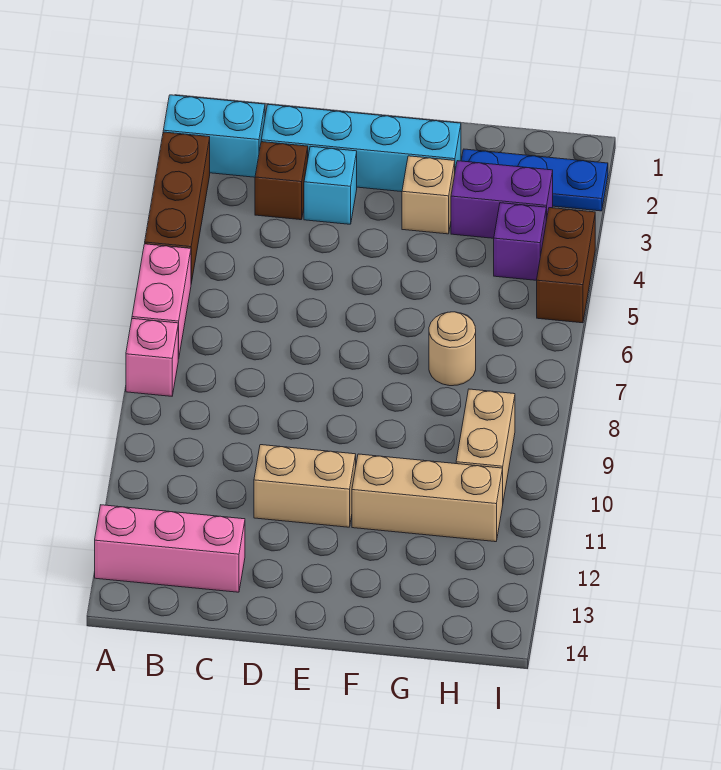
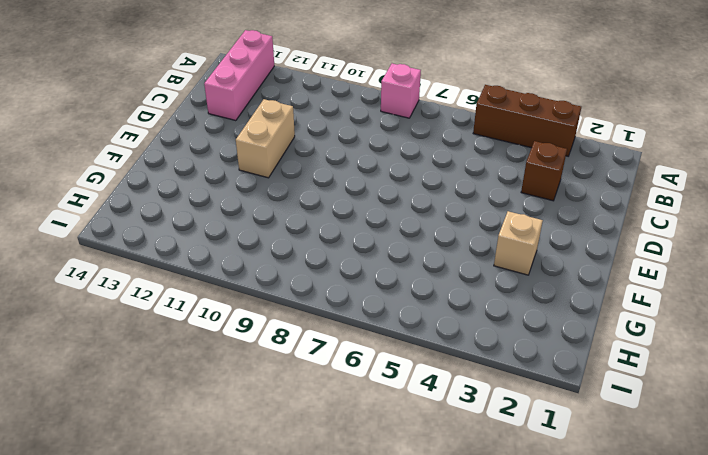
none -> cyan 1x2 brick [163,95,265,177]
none -> pink 1x2 brick [132,244,191,359]
none -> cyan 1x4 brick [261,104,461,192]

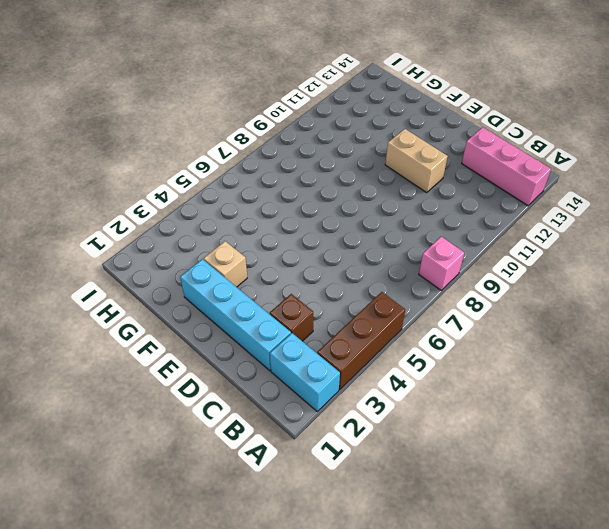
none -> pink 1x2 brick [132,244,191,359]
none -> cyan 1x1 brick [304,146,357,224]
none -> tan 1x3 brick [352,454,503,542]

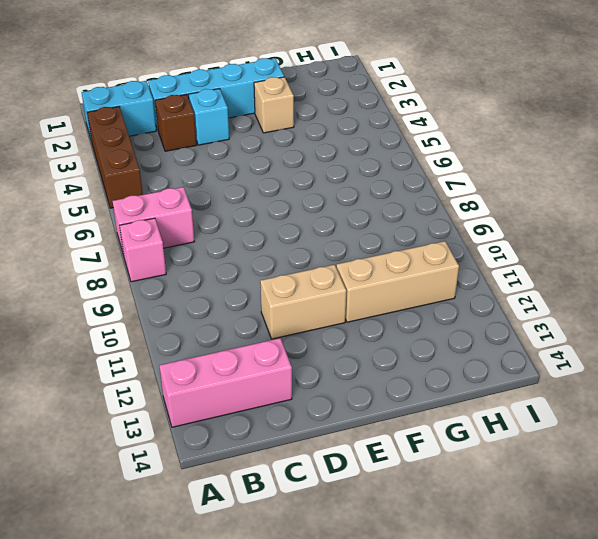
pink 1x2 brick [113,187,194,255] -> pink 1x2 brick turned to [132,244,191,359]
none -> blue 1x3 plate [461,149,608,211]
none -> purple 1x2 brick [451,161,553,238]
none -> tan 1x1 round brick [429,312,476,386]

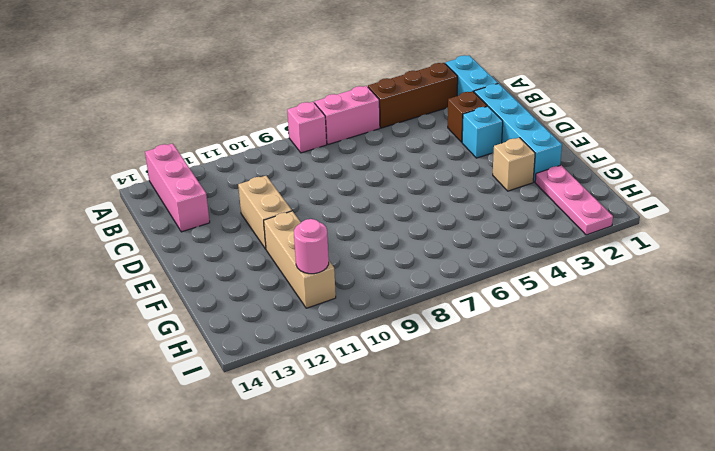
pink 1x3 plate [535,165,613,235] -> blue 1x3 plate [461,149,608,211]
pink 1x1 round brick [294,219,329,274] -> none
none -> purple 1x2 brick [451,161,553,238]
none -> tan 1x1 round brick [429,312,476,386]
none -> purple 1x1 brick [494,203,546,280]

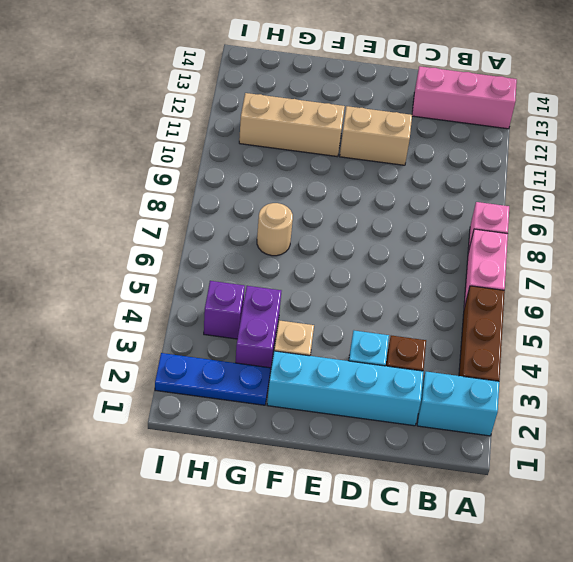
purple 1x2 brick [235,286,281,372] -> purple 1x2 brick turned to [451,161,553,238]
none -> tan 1x2 brick [456,389,515,500]
none -> brown 1x2 brick [537,208,595,323]

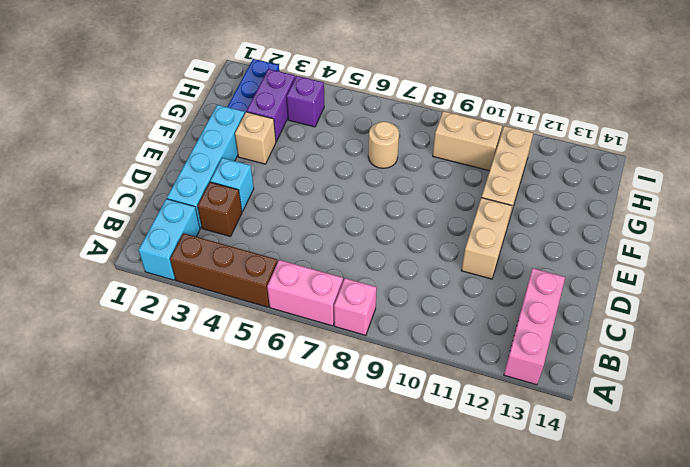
none -> brown 1x2 brick [537,208,595,323]

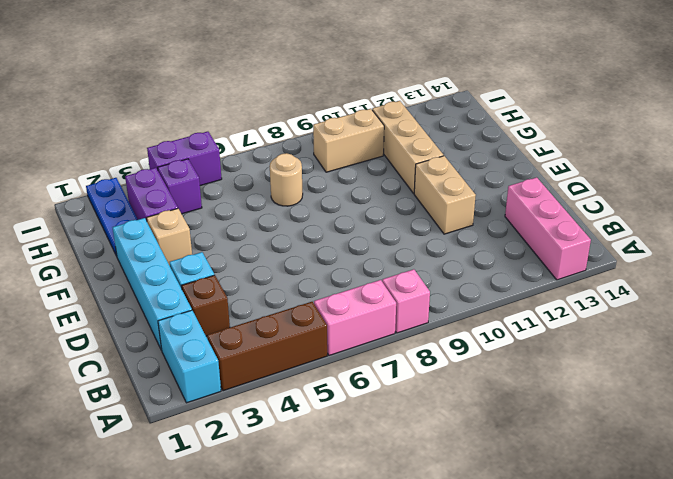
purple 1x2 brick [147,132,222,186] -> brown 1x2 brick [537,208,595,323]

